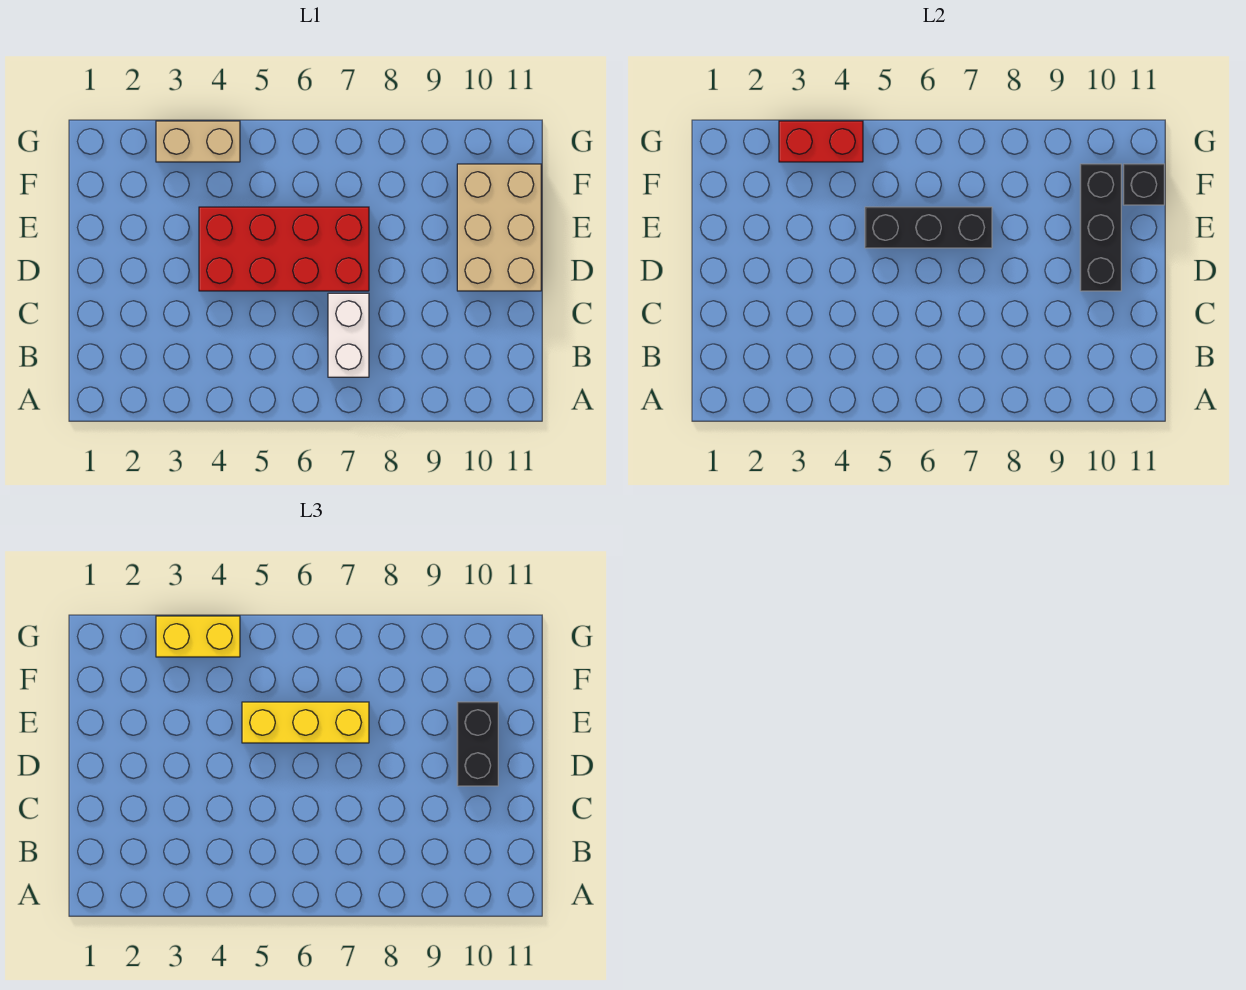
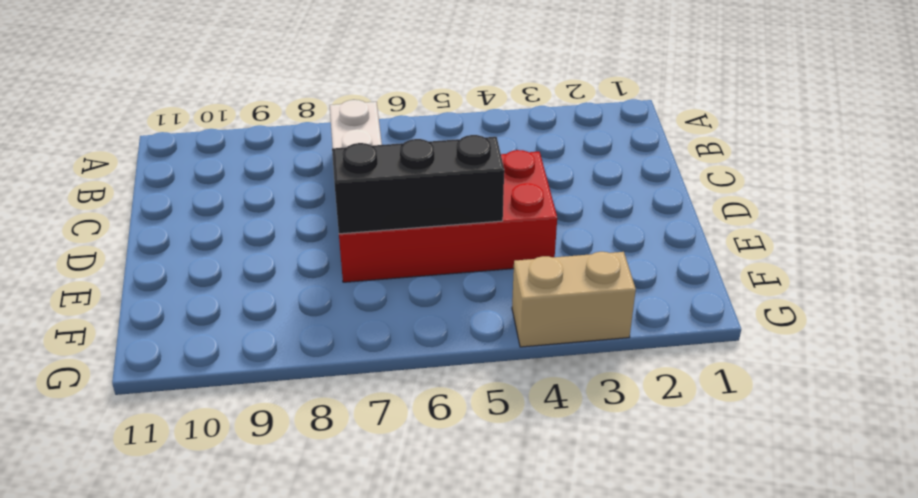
none -> tan 2x3 brick [457,164,541,291]
none -> black 1x3 brick [1080,164,1121,291]

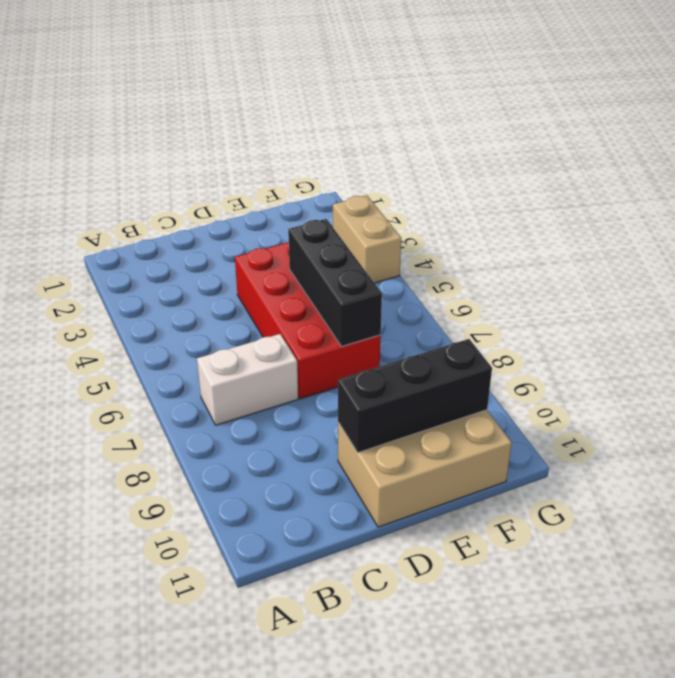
none -> black 1x1 brick [1123,164,1164,205]
none -> red 1x2 brick [779,121,863,162]

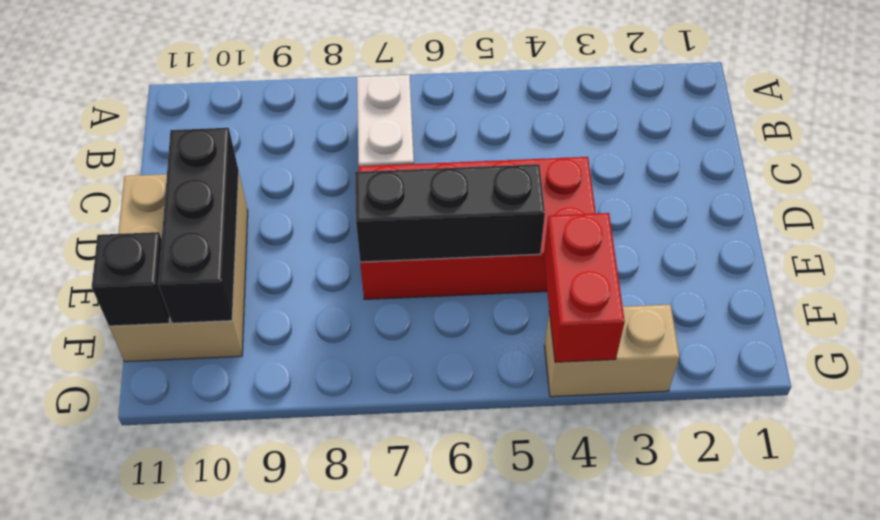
red 1x2 brick [544,213,625,362] -> red 1x2 brick turned to [779,121,863,162]
none -> black 1x2 brick [457,702,498,786]
none -> yellow 1x3 brick [242,702,369,743]

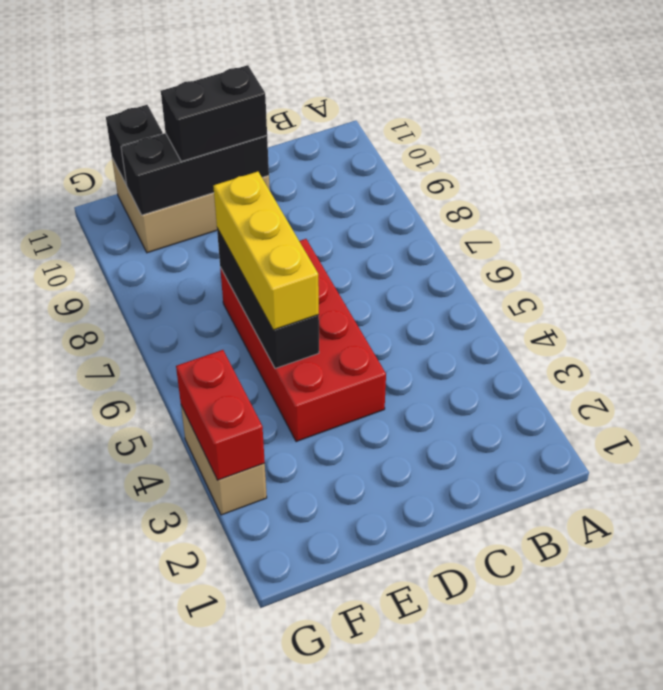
none -> white 1x2 brick [328,293,369,377]
none -> yellow 1x2 brick [156,616,240,657]

